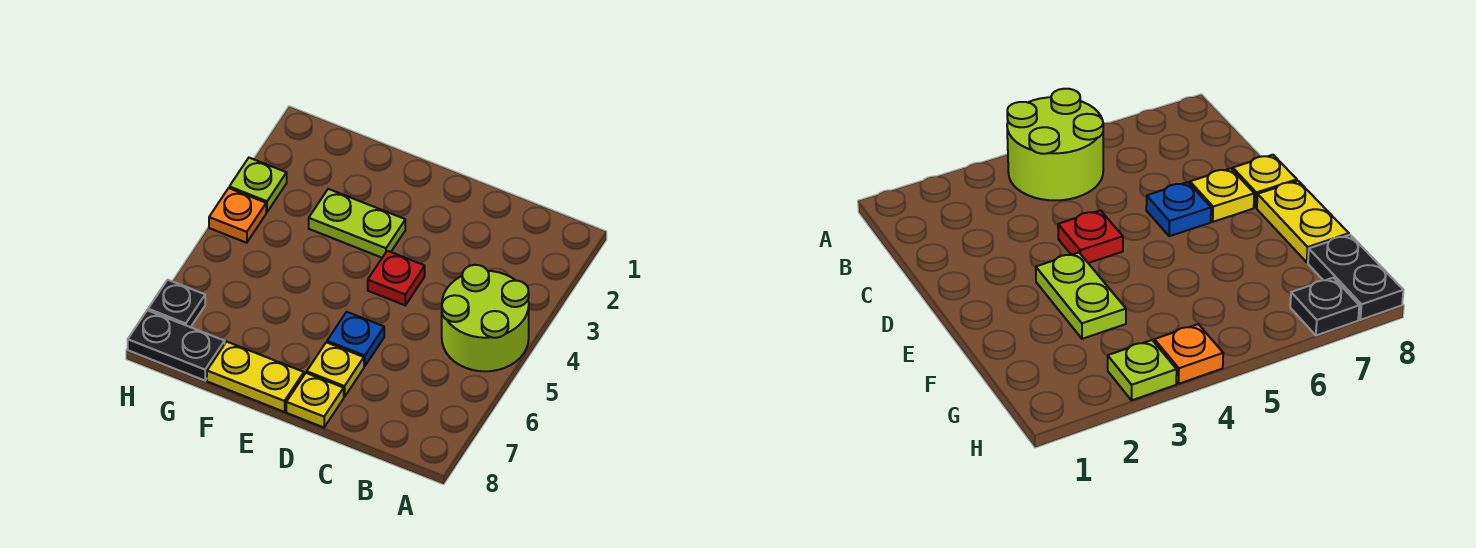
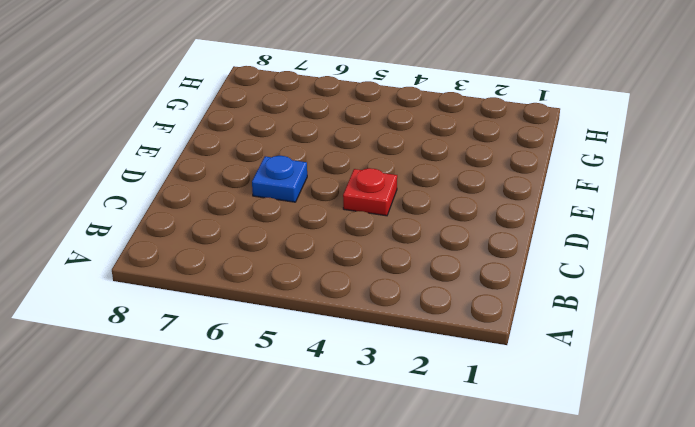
none -> lime 2x2 round brick [442,265,529,371]
none -> yellow 1x1 plate [307,342,364,397]

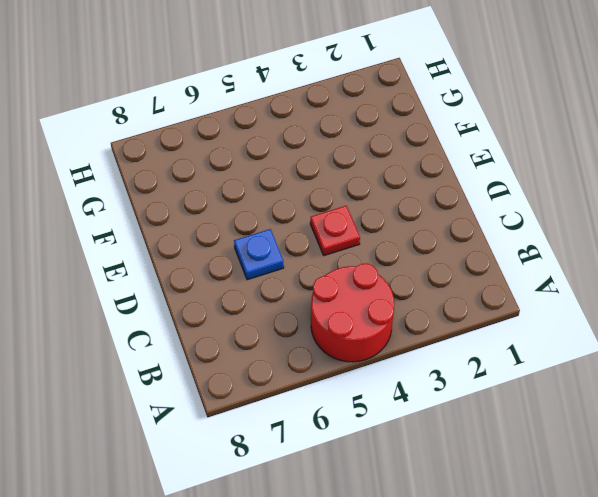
red 2x2 round brick [311,263,394,362] -> lime 2x2 round brick [442,265,529,371]
none -> yellow 1x1 plate [307,342,364,397]
none -> yellow 1x1 plate [286,373,344,427]

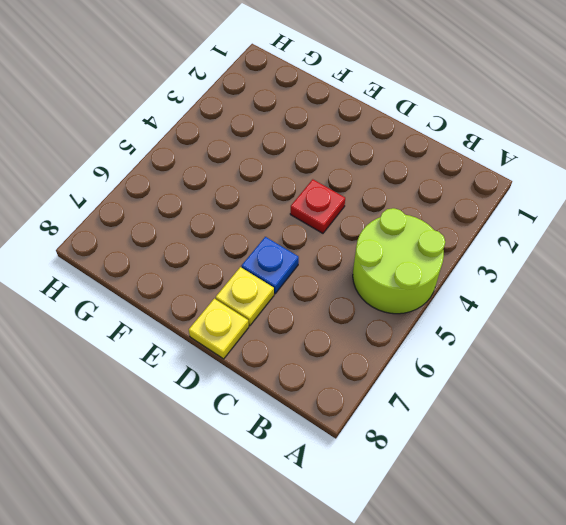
none -> lime 1x2 plate [309,189,405,258]
none -> yellow 1x2 plate [207,342,304,412]

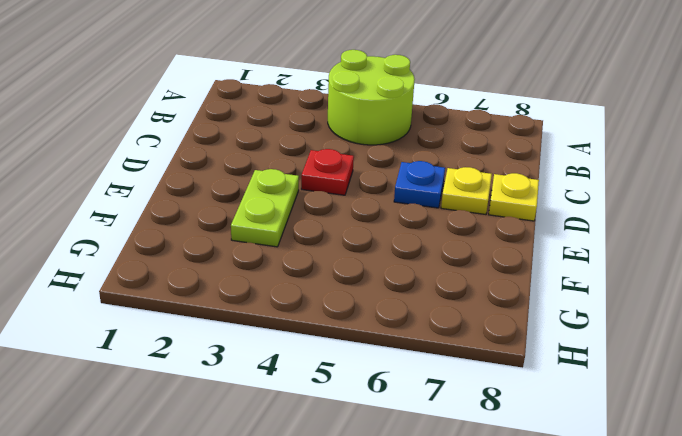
none -> yellow 1x2 plate [207,342,304,412]
none -> black 1x2 plate [128,310,225,381]

